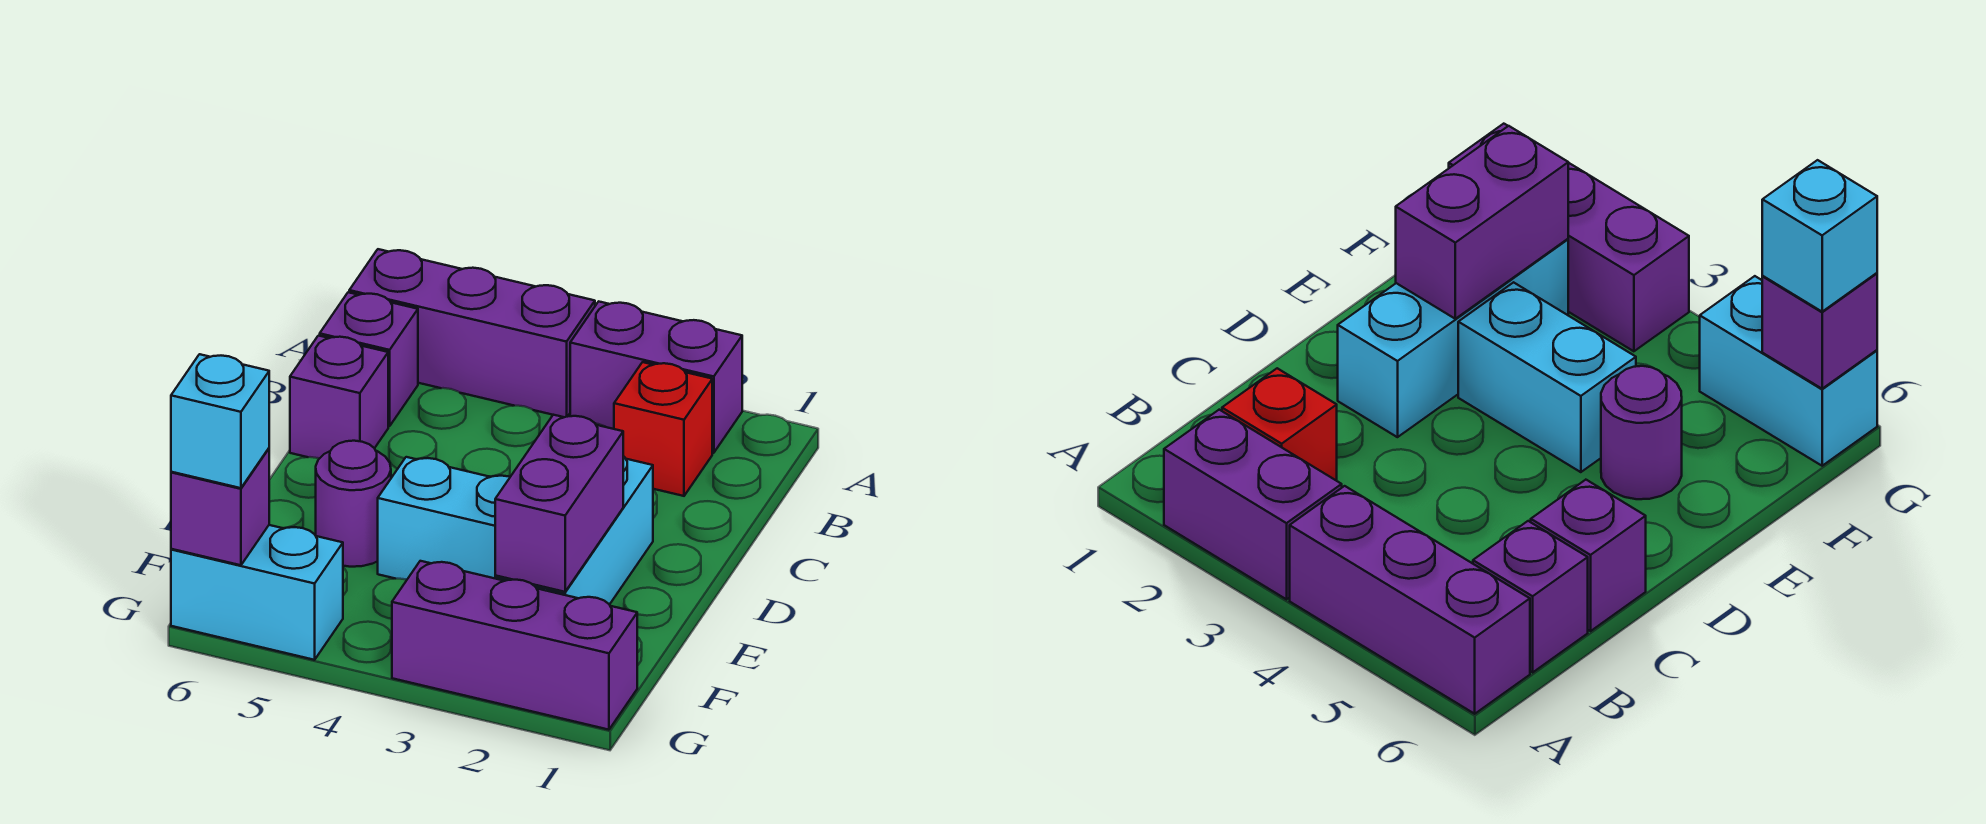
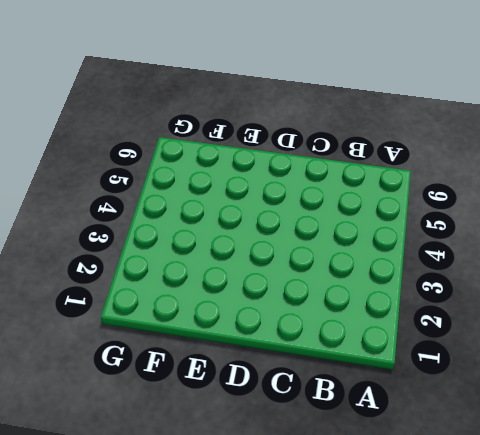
none -> purple 1x2 brick [570,302,742,453]
none -> purple 1x3 brick [349,249,595,417]
none -> red 1x1 brick [614,362,712,496]

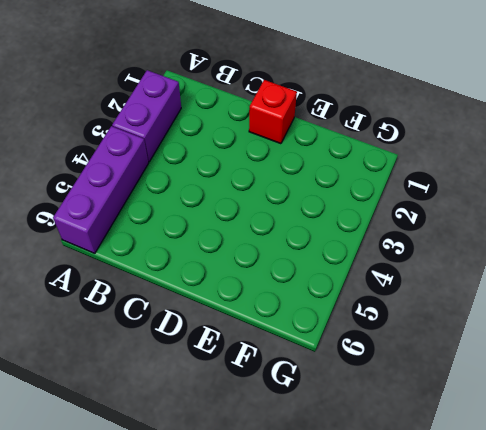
red 1x1 brick [249,80,297,144] -> red 1x1 brick moved to [614,362,712,496]
none -> purple 1x1 brick [320,292,418,426]
none -> purple 1x1 brick [290,336,388,459]
none -> cyan 1x3 brick [495,456,653,605]

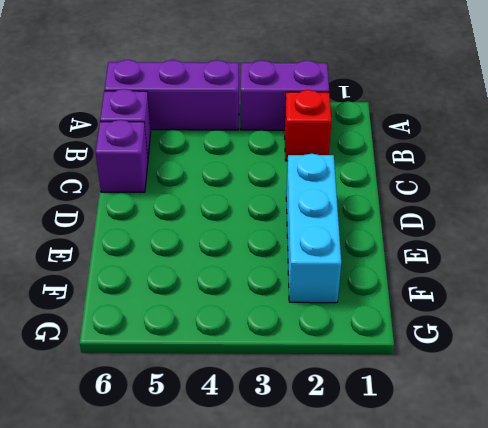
none -> cyan 1x2 brick [378,457,510,580]
none -> purple 1x1 round brick [316,441,391,567]
none -> purple 1x3 brick [392,561,637,730]

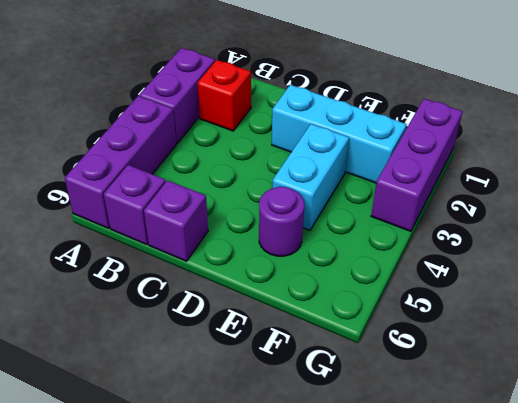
none -> cyan 1x2 brick [171,525,343,660]
none -> purple 1x2 brick [495,415,623,592]
none -> purple 1x1 brick [171,448,269,565]

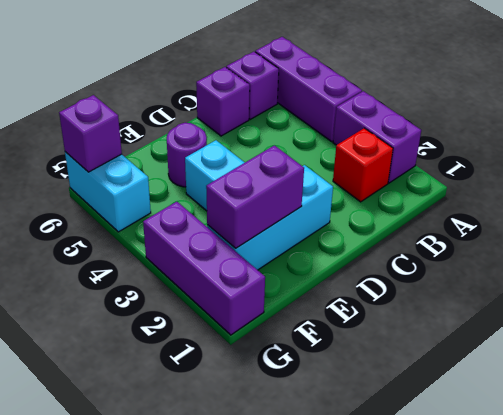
none -> cyan 1x1 brick [171,354,269,488]

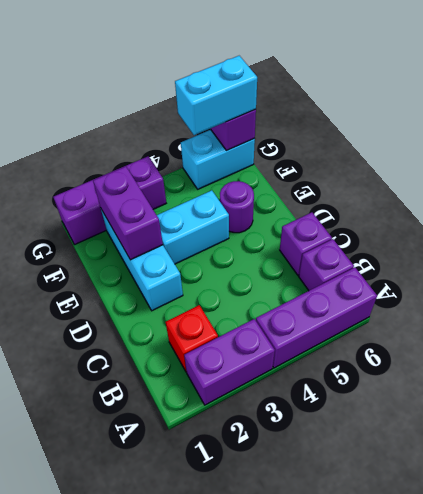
cyan 1x2 brick [175,56,257,135] -> cyan 1x1 brick [171,354,269,488]

